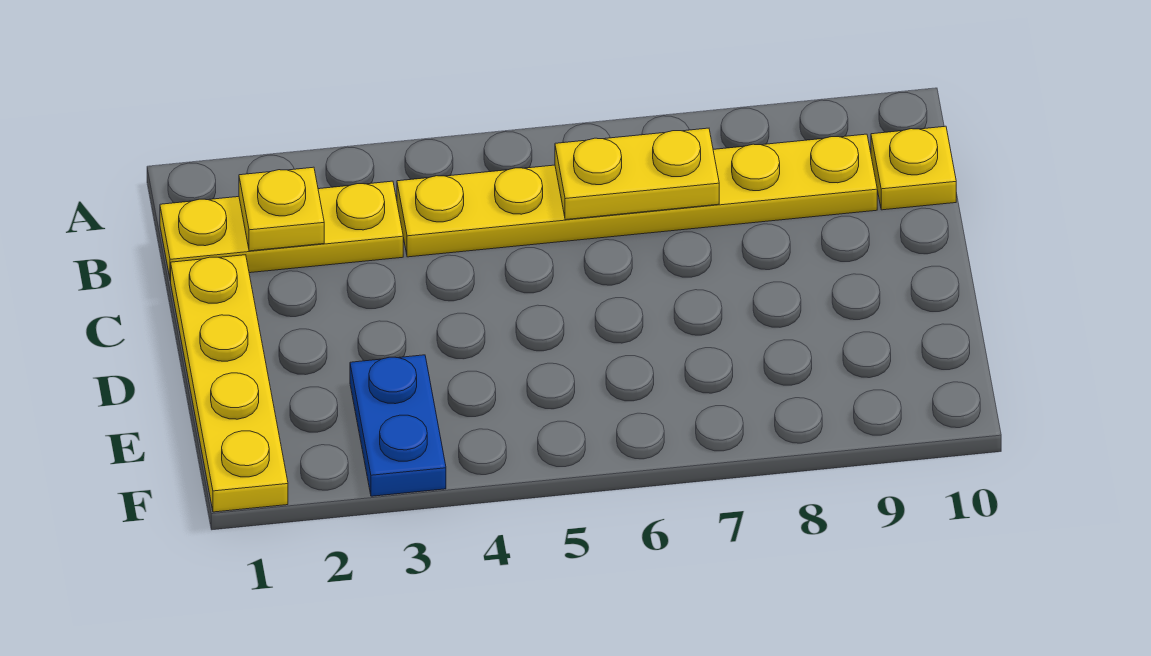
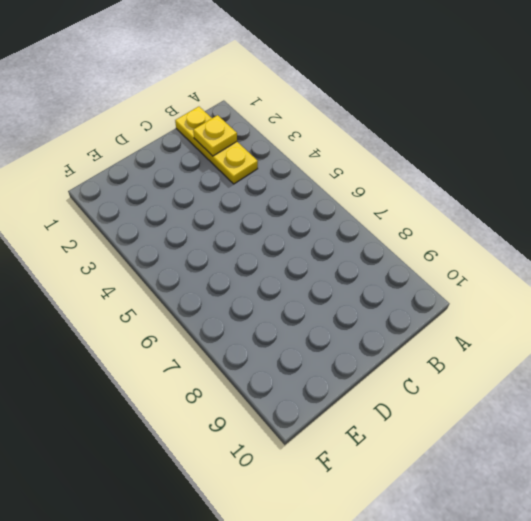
none -> yellow 1x6 plate [397,134,877,257]
none -> yellow 1x1 plate [871,126,956,210]

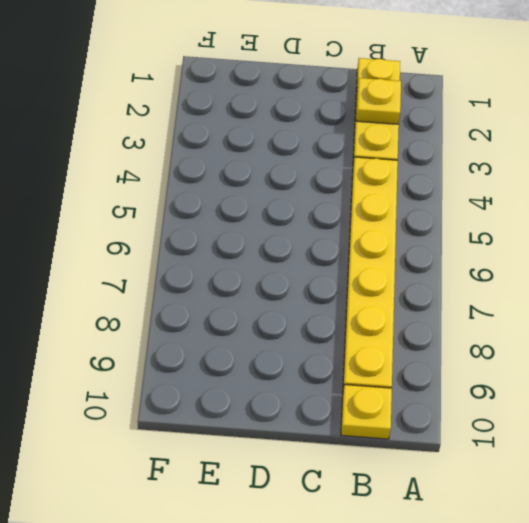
none -> yellow 1x4 plate [171,255,288,512]
none -> blue 1x2 plate [350,355,446,496]

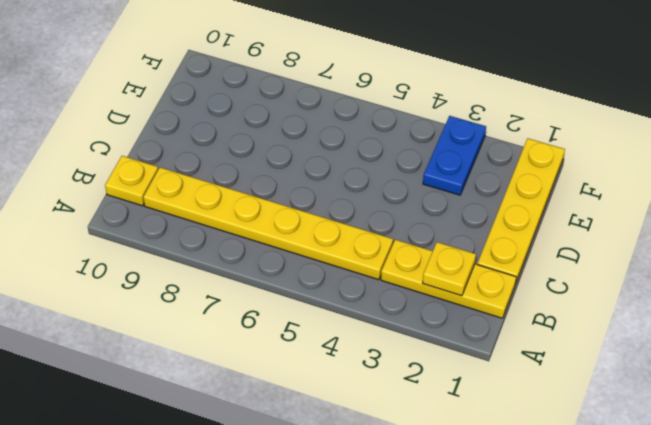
none -> yellow 1x2 plate [555,128,719,220]

